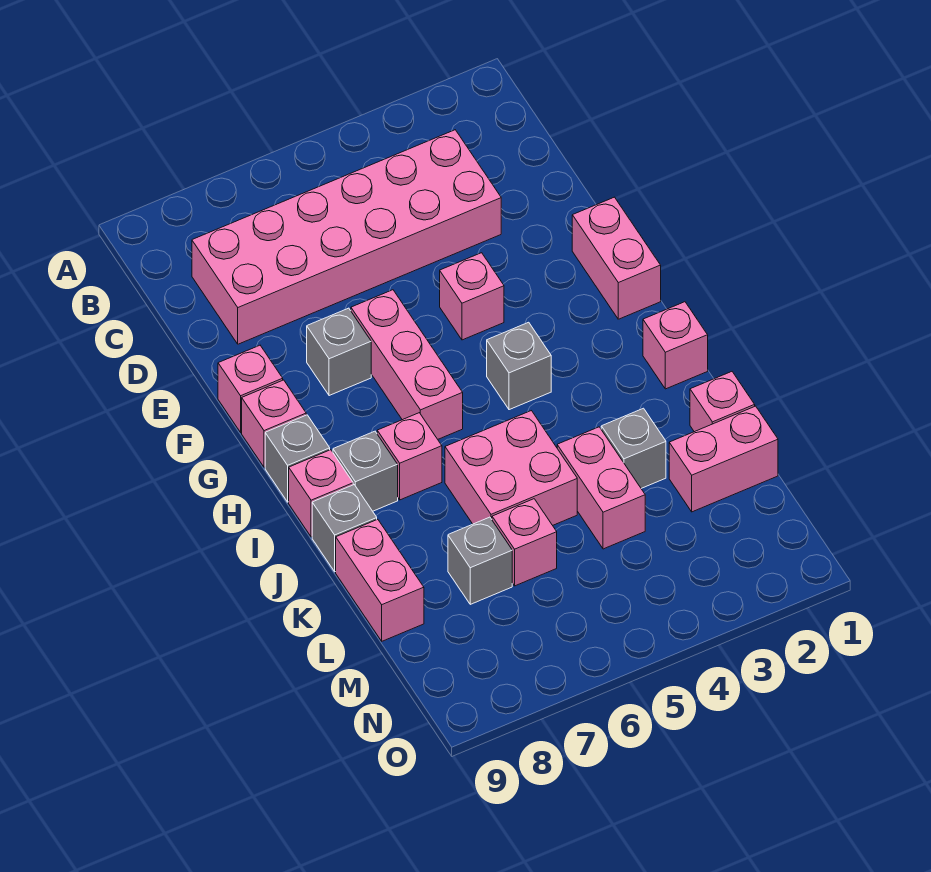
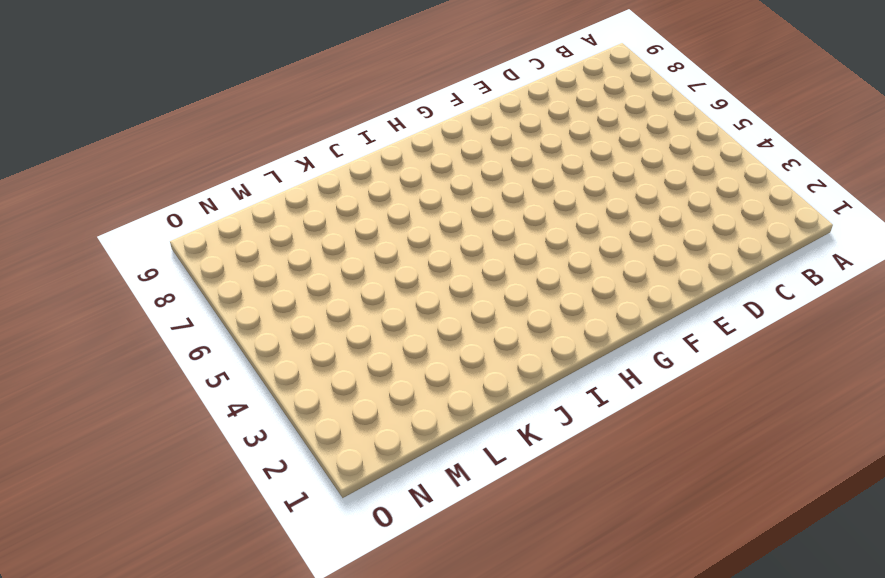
none -> pink 2x6 brick [192,130,501,344]
none -> pink 1x2 brick [572,197,661,319]
none -> pink 1x1 brick [440,253,504,340]

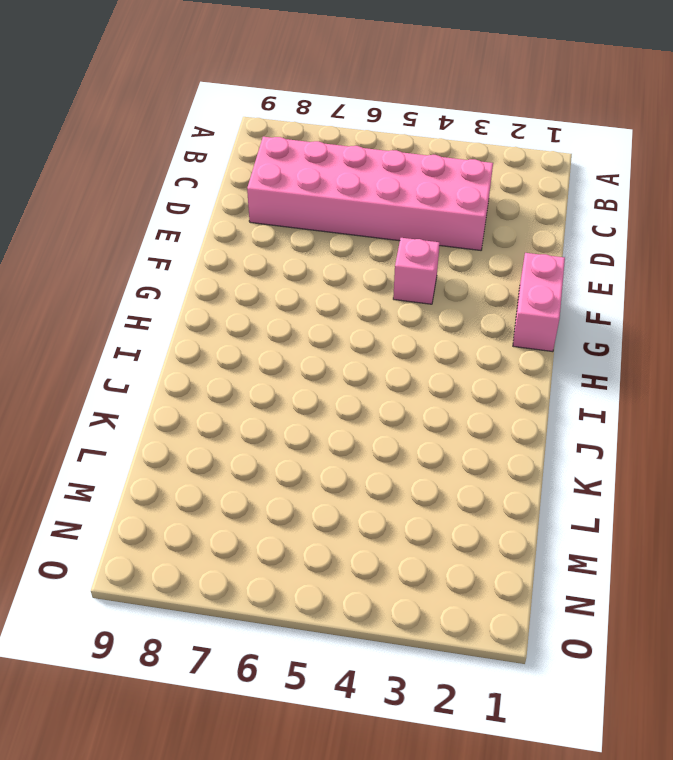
none -> pink 1x3 brick [351,290,463,439]
none -> grey 1x1 brick [307,308,371,396]
none -> pink 1x1 brick [218,345,283,432]

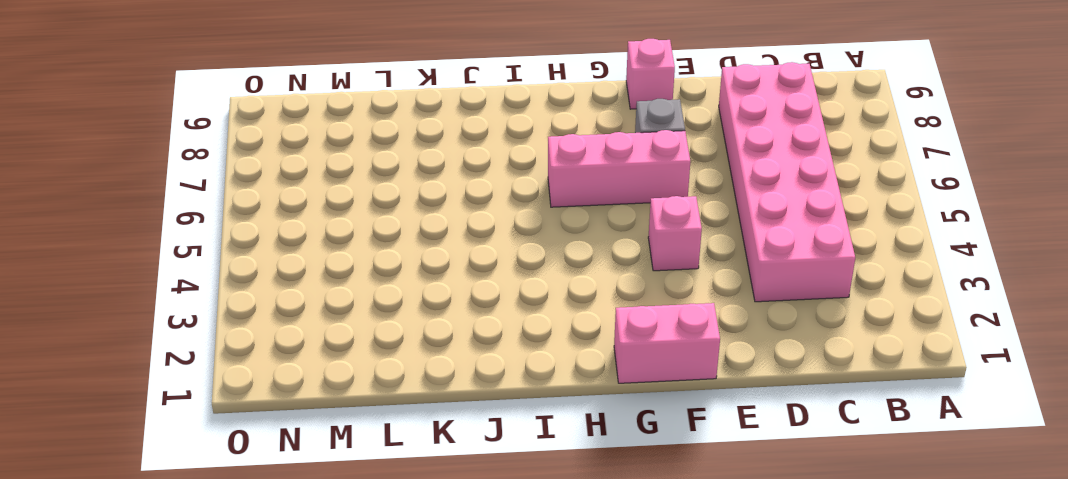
none -> pink 1x1 brick [242,380,306,467]
none -> grey 1x1 brick [487,322,551,410]
none -> grey 1x1 brick [265,415,330,502]

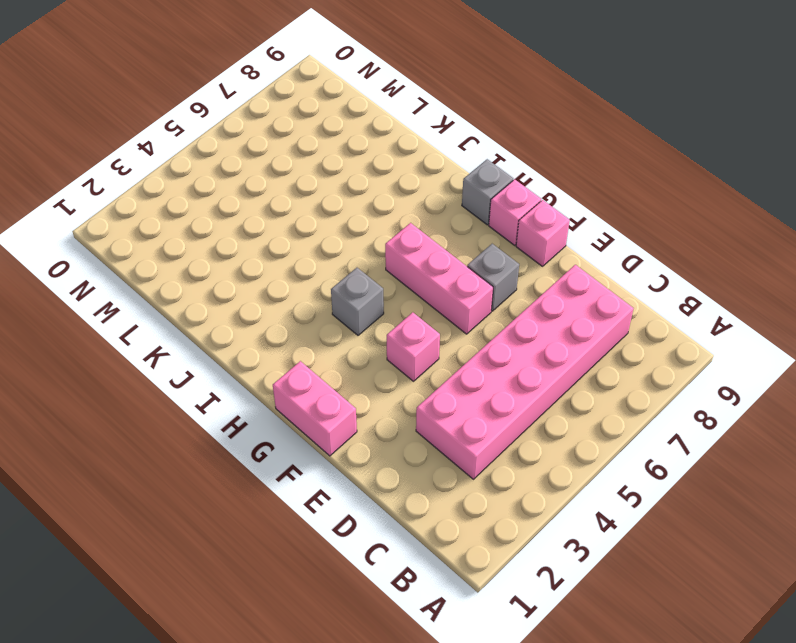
none -> pink 1x1 brick [643,302,708,389]
none -> pink 1x1 brick [377,413,442,500]
none -> grey 1x1 brick [333,431,398,511]

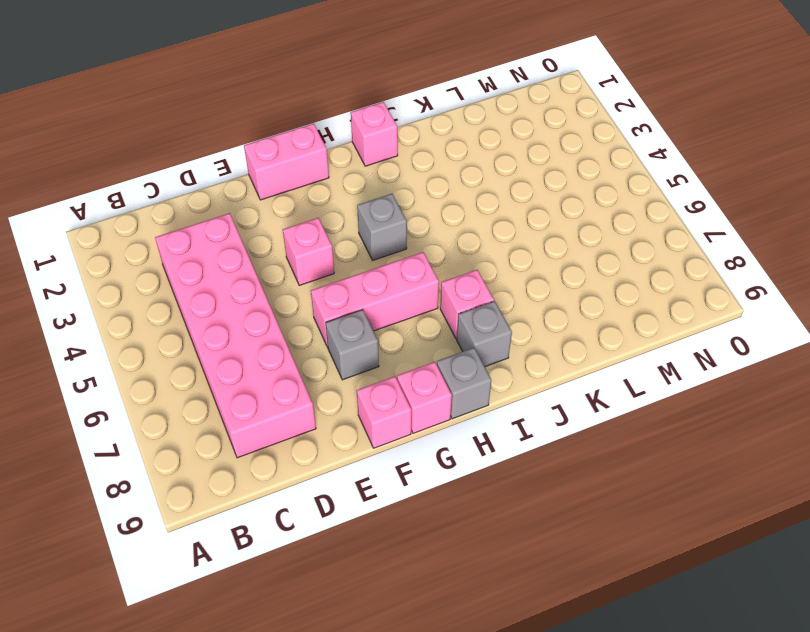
none -> pink 1x1 brick [289,450,353,537]
none -> pink 2x2 brick [445,411,577,525]
none -> grey 1x1 brick [312,485,377,572]

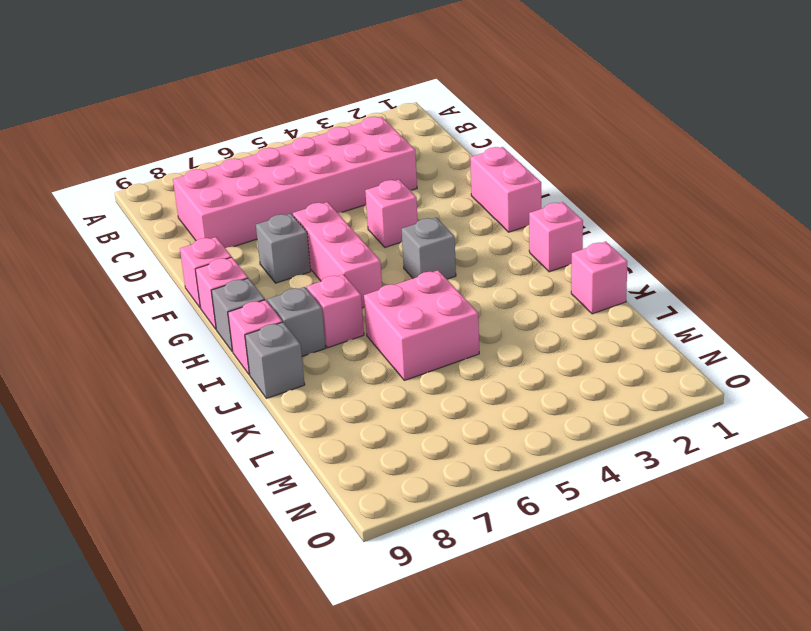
none -> grey 1x1 brick [601,408,666,488]
none -> pink 1x2 brick [557,427,645,549]
none -> pink 1x2 brick [336,519,424,641]

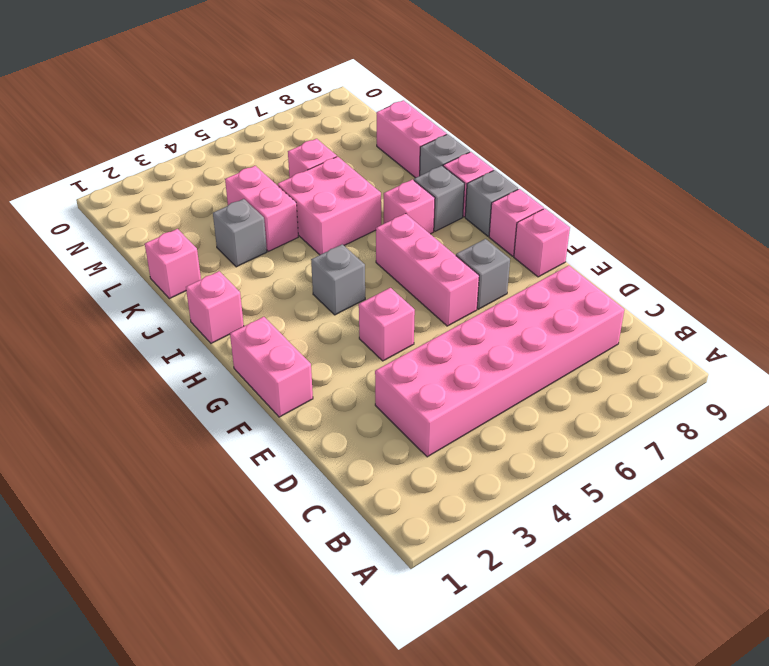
none -> pink 1x2 brick [669,406,778,512]
none -> grey 1x1 brick [448,517,512,604]

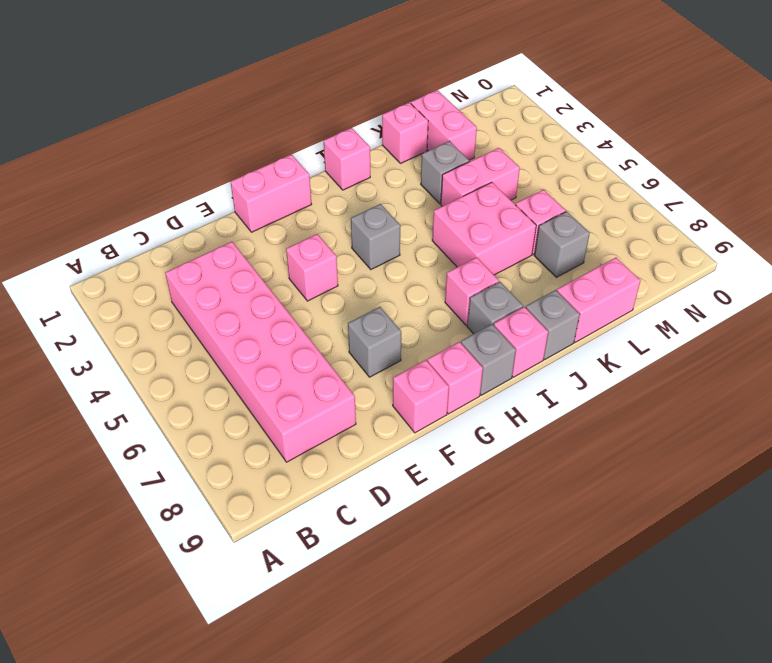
none -> pink 1x3 brick [351,290,463,439]

